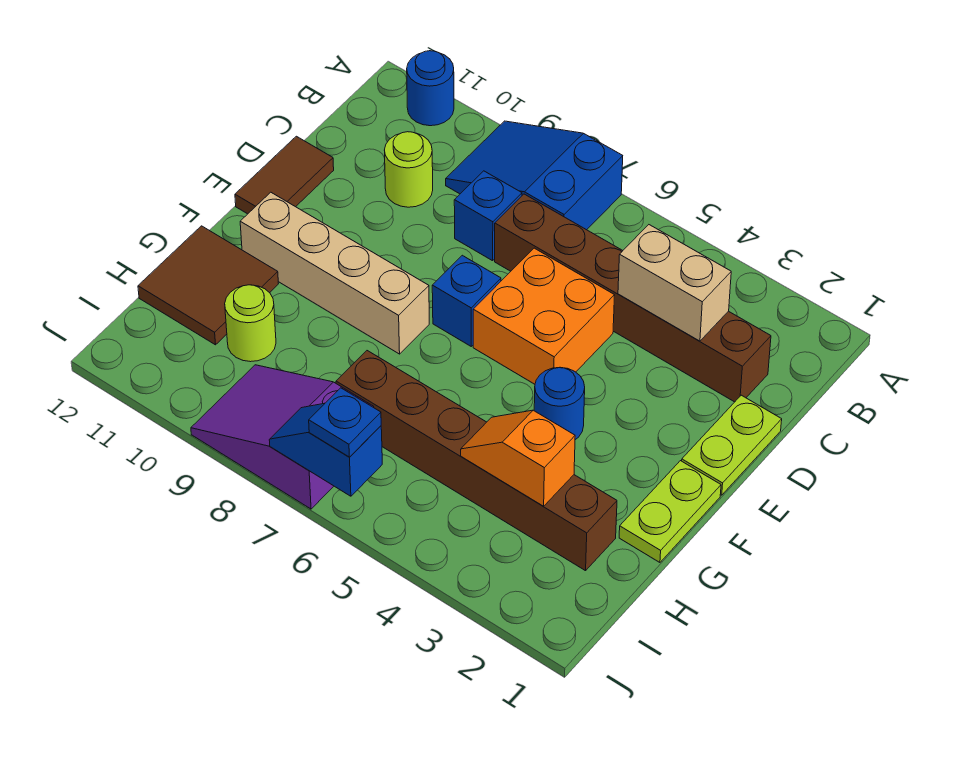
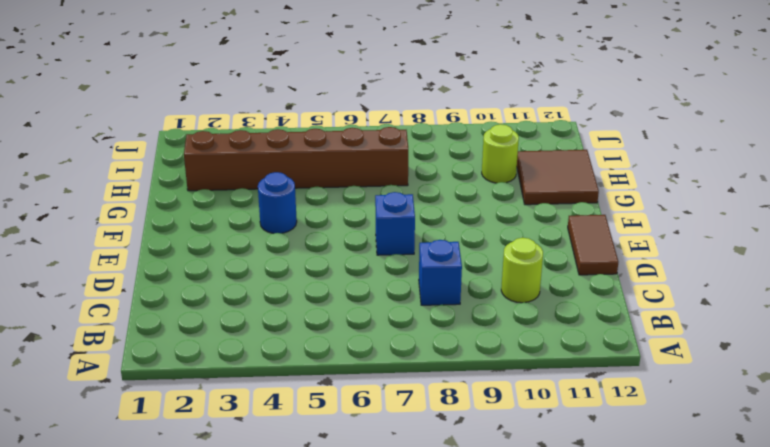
none -> blue 2x3 slope [446,121,623,230]
none -> blue 1x1 round brick [407,51,454,126]
none -> brown 1x6 brick [495,194,771,402]

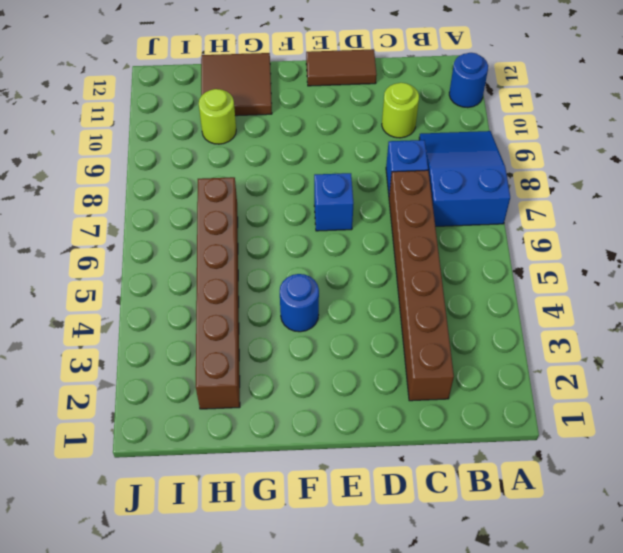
none -> lime 1x2 plate [682,395,782,495]
none -> orange 2x2 brick [473,248,615,384]
none -> lime 1x2 plate [619,461,721,562]

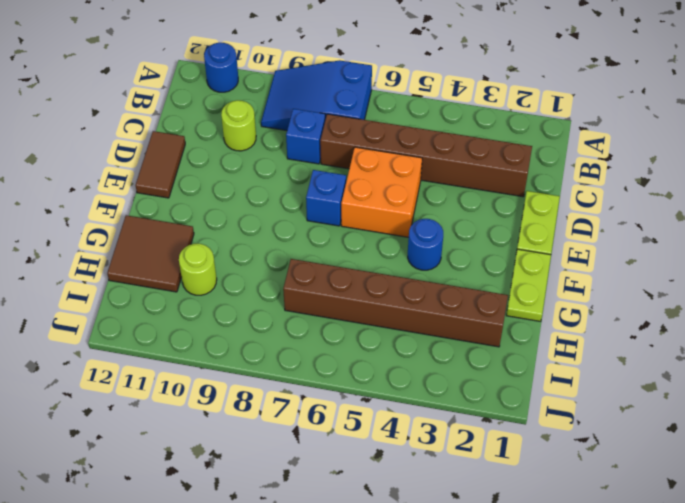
none -> tan 1x4 brick [240,192,429,354]
none -> purple 2x3 slope [191,365,374,509]
none -> tan 1x2 brick [618,225,731,341]

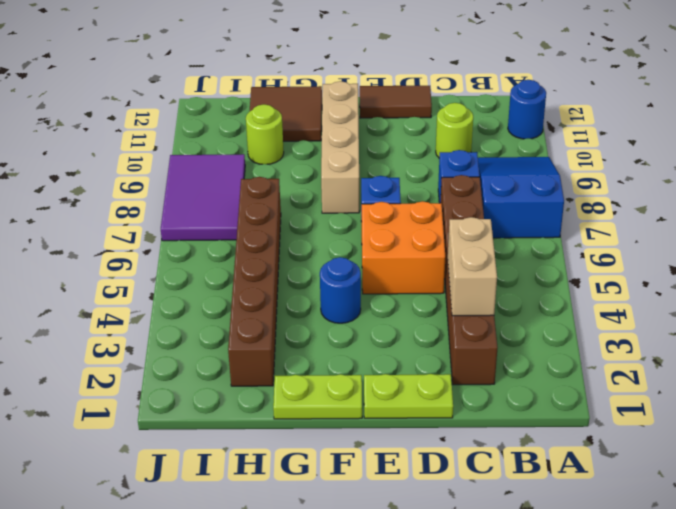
purple 2x3 tile [161,154,245,241] -> purple 2x3 slope [191,365,374,509]
none -> orange 1x2 slope [461,410,575,506]
none -> blue 1x2 slope [269,403,382,496]
none -> blue 1x1 plate [309,388,381,457]

